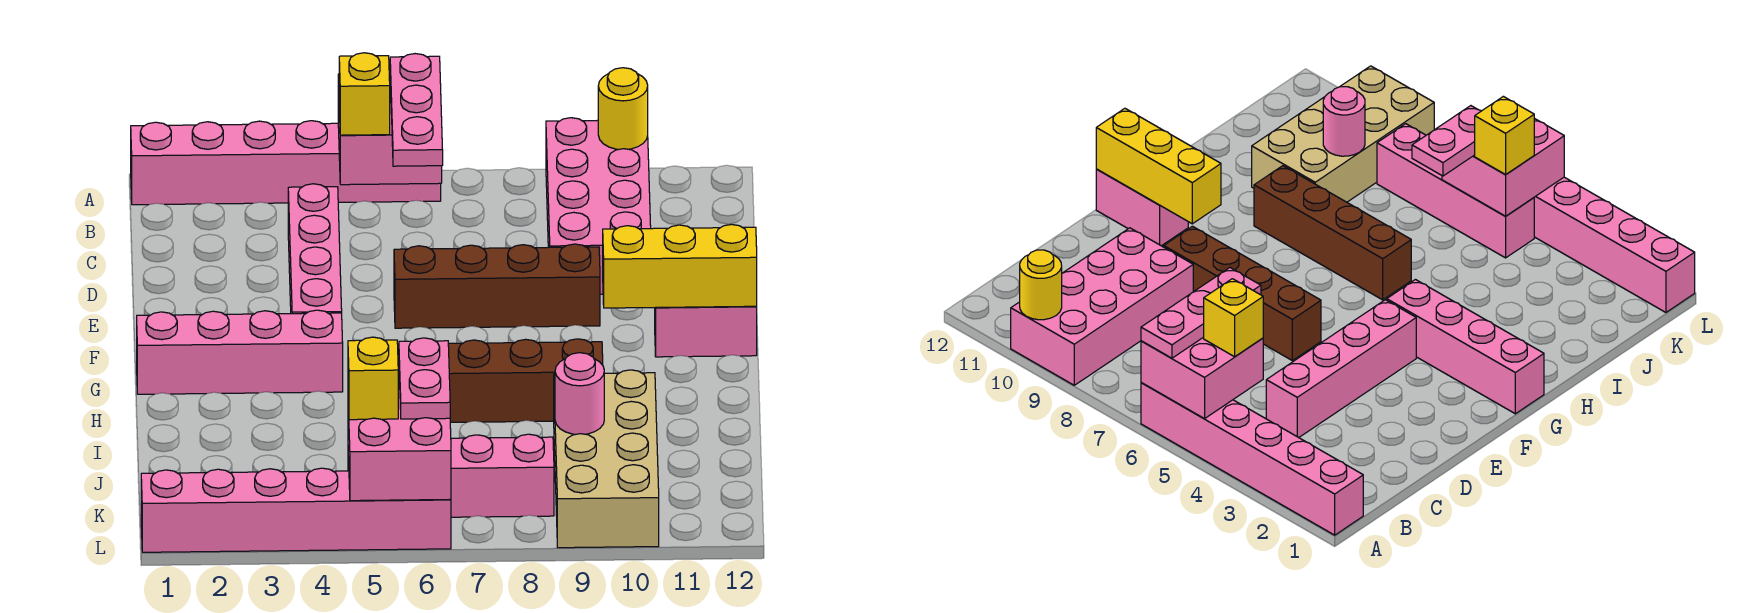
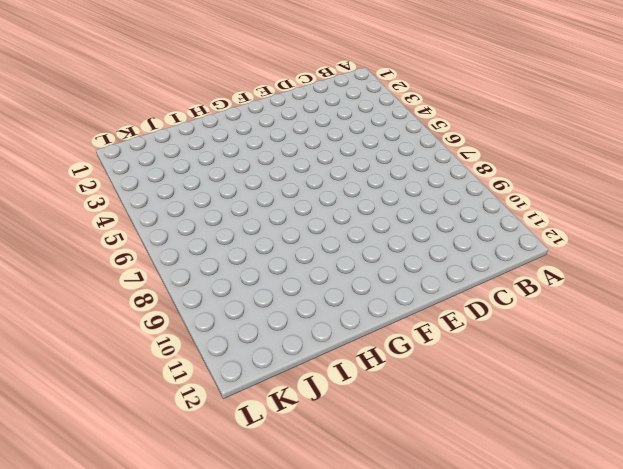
none -> pink 1x6 brick [131,121,441,205]
none -> pink 2x4 brick [546,118,651,294]
none -> pink 1x4 brick [288,184,342,314]

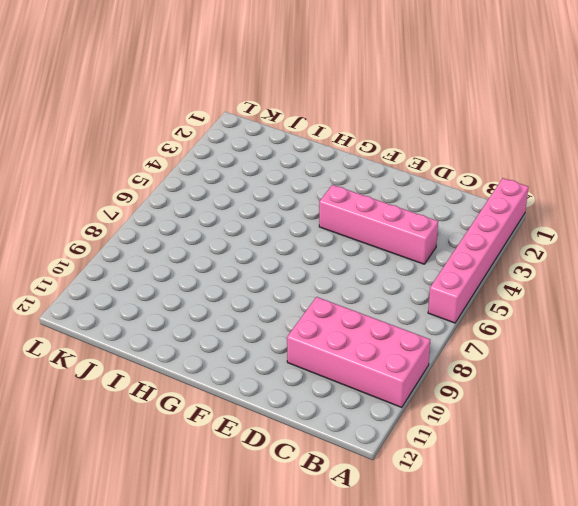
none -> brown 1x4 brick [394,244,600,328]
none -> pink 1x2 brick [655,306,757,357]
none -> pink 1x4 brick [137,310,343,394]

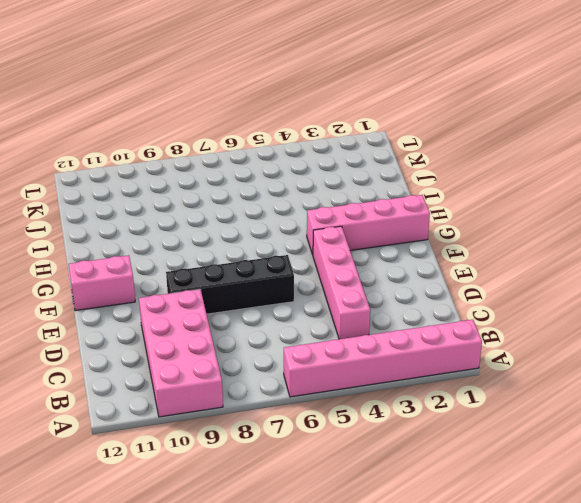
black 1x4 brick [166,255,294,314] -> brown 1x4 brick [394,244,600,328]
none -> brown 1x4 brick [398,339,603,422]
none -> tan 2x4 brick [554,370,659,548]
none -> pink 1x4 brick [348,434,554,517]

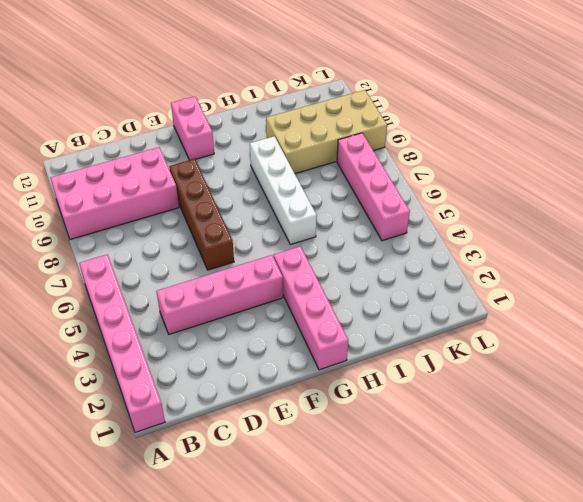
white 1x4 brick [250,136,317,245] -> brown 1x4 brick [398,339,603,422]
none -> pink 1x6 brick [141,468,451,552]
none -> pink 2x2 brick [338,73,442,185]
none -> yellow 1x1 round brick [598,68,648,149]

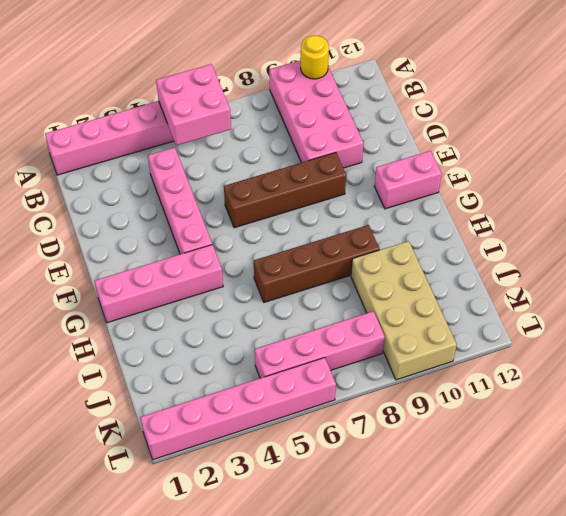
none -> yellow 1x3 brick [603,224,757,308]
none -> pink 1x1 round brick [555,353,604,434]
none -> pink 2x2 brick [348,389,451,501]

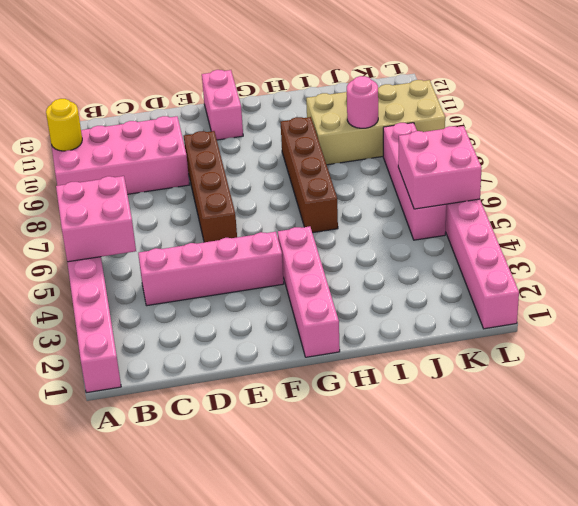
none -> yellow 1x3 brick [603,224,757,308]
none -> pink 1x3 plate [390,54,443,166]
none -> yellow 1x1 brick [339,53,390,135]

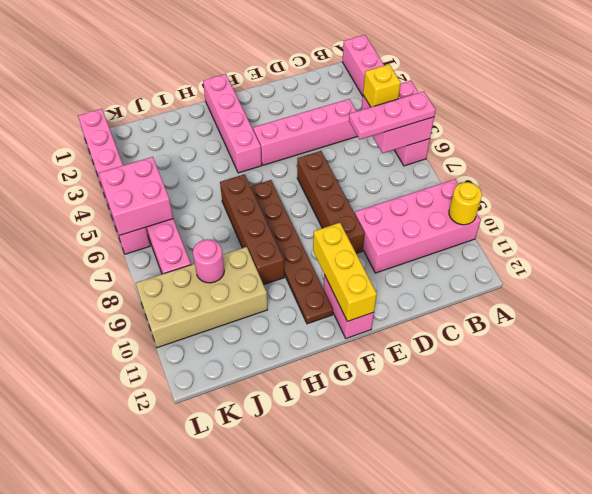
brown 1x6 plate [250,180,333,324] -> none
none -> pink 1x2 plate [399,338,450,419]
none -> yellow 1x1 brick [348,337,398,420]

